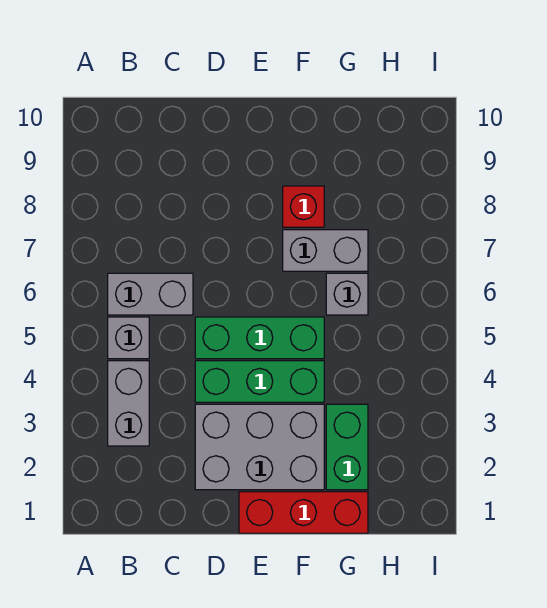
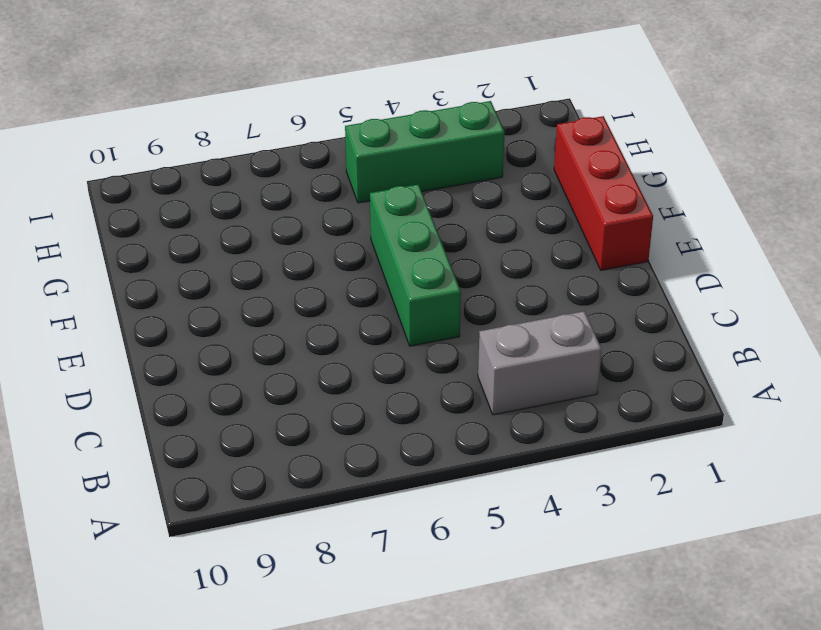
green 1x3 brick [345,101,505,203] -> green 1x3 brick turned to [195,361,324,402]
none -> grey 1x1 brick [108,317,149,359]
none -> grey 1x2 brick [108,273,193,315]

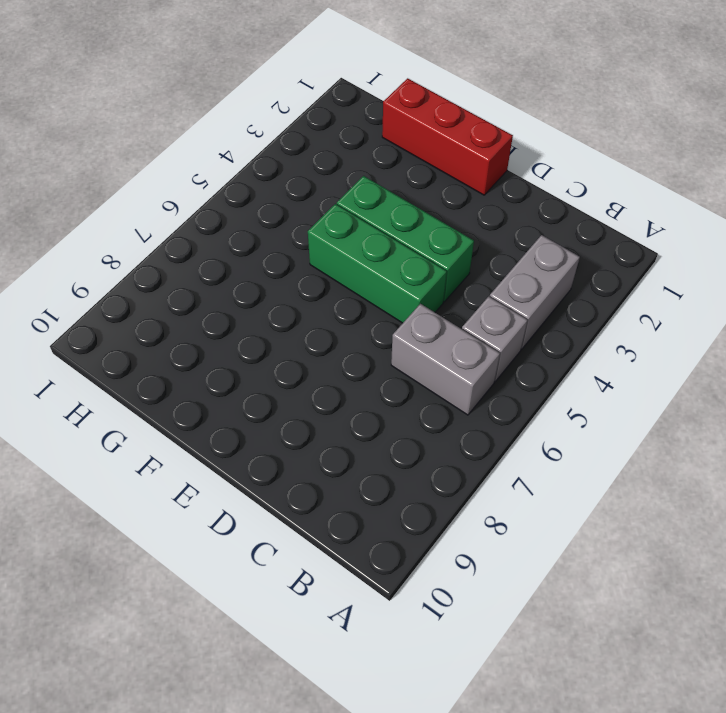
none -> grey 2x3 brick [195,404,324,490]
none -> grey 1x2 brick [283,230,368,271]

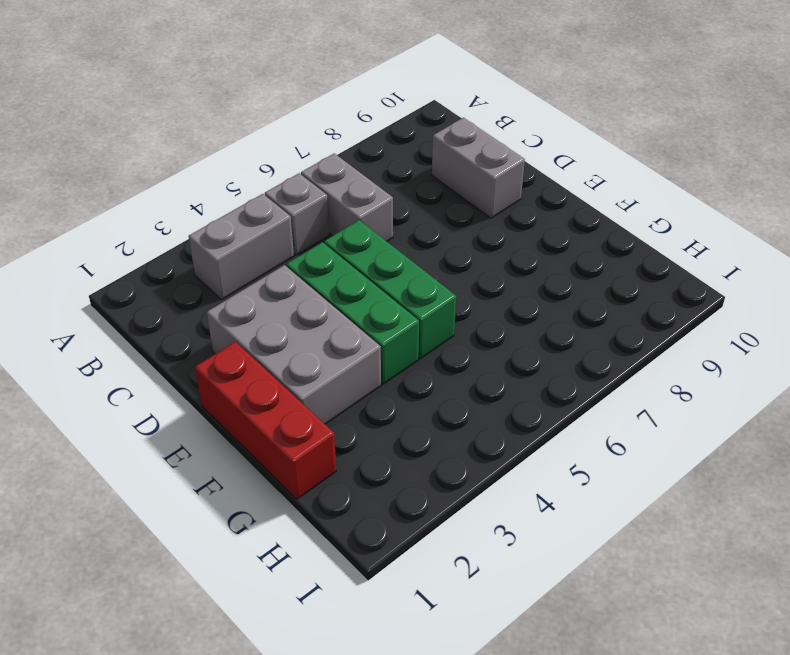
grey 1x2 brick [432,118,525,218] -> grey 1x2 brick moved to [283,230,368,271]
none -> red 1x1 brick [283,186,324,227]
none -> green 1x2 brick [326,404,368,490]

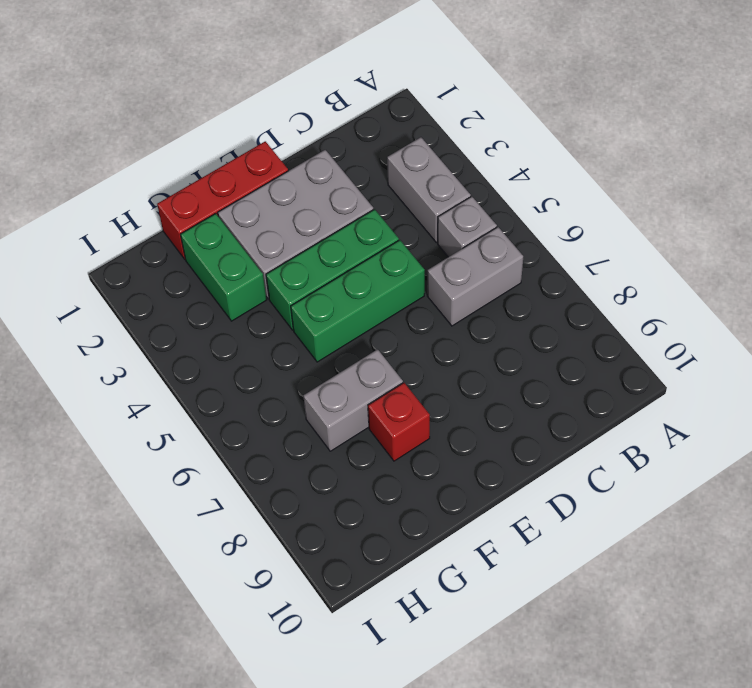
none -> grey 1x1 brick [326,273,368,315]

